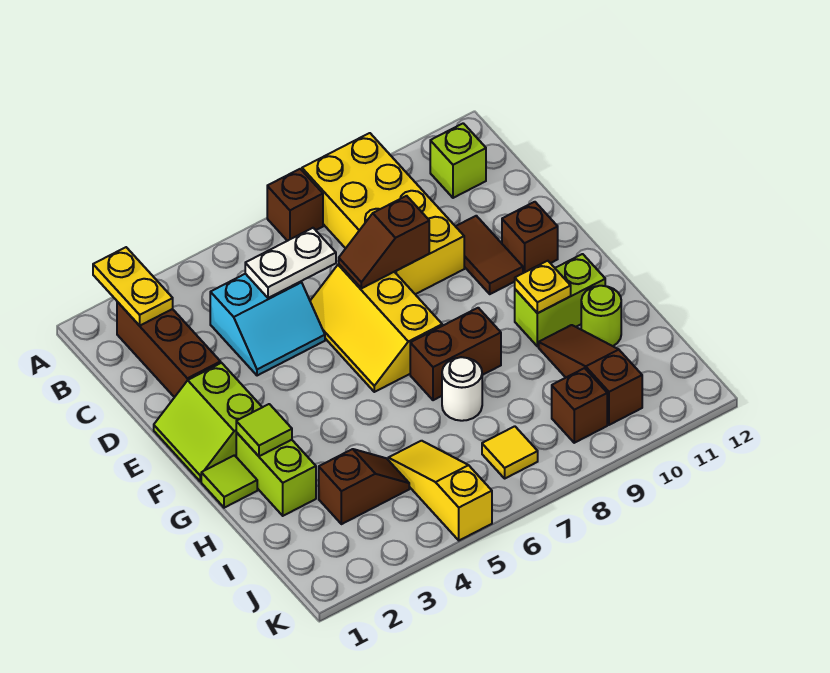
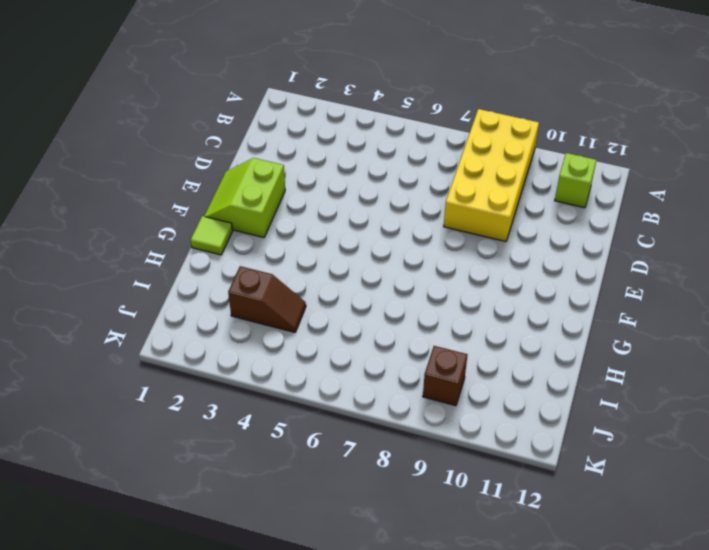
none -> brown 1x1 brick [267,169,323,241]
none -> brown 1x3 brick [117,302,221,397]
none -> cyan 2x2 slope [210,274,325,376]

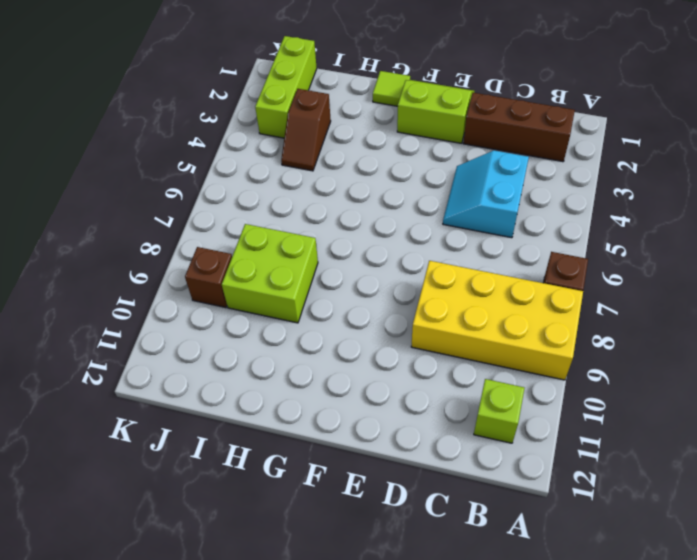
lime 2x2 brick [222,224,318,323] -> none
lime 1x3 brick [255,36,317,138] -> none
none -> yellow 2x3 slope [310,264,442,392]
none -> brown 1x2 tile [455,216,523,294]
none -> brown 1x1 brick [502,202,558,273]

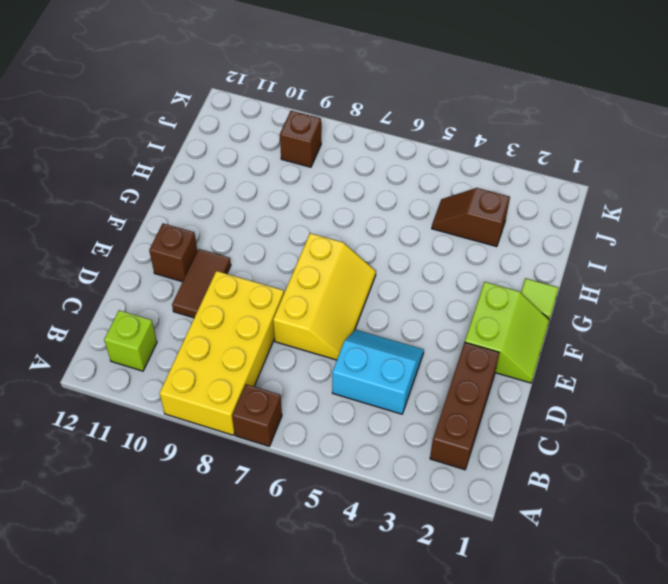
none -> lime 1x2 brick [236,432,316,516]
none -> brown 1x2 brick [410,308,501,400]
none -> lime 1x2 brick [515,254,605,347]

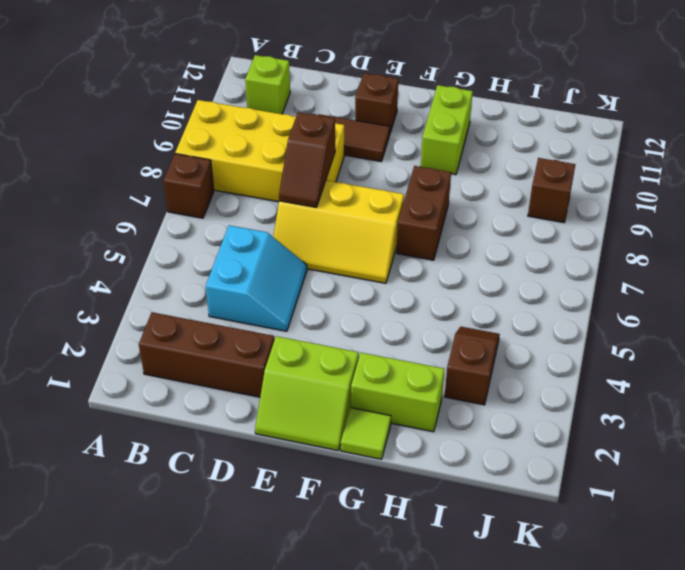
none -> white 1x1 round brick [442,357,482,421]
none -> brown 1x3 slope [539,325,642,425]
none -> lime 1x1 round brick [581,286,621,346]

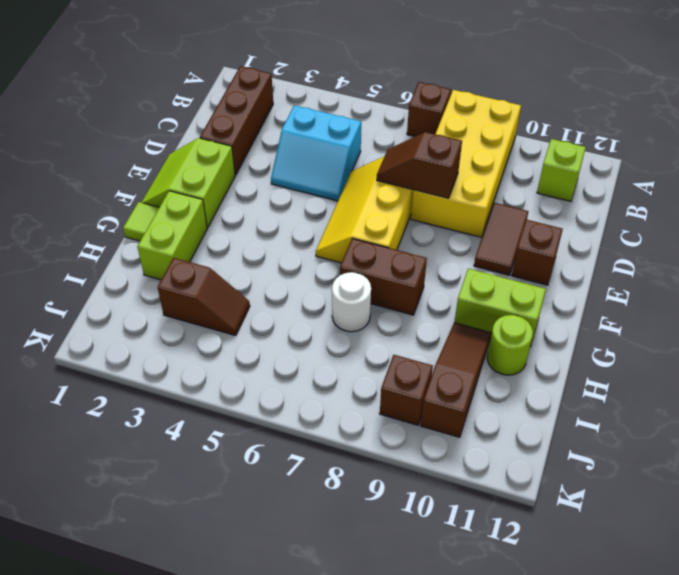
none -> yellow 1x3 slope [388,441,492,540]
none -> yellow 1x1 tile [482,426,538,478]
none -> yellow 1x2 plate [93,247,173,326]

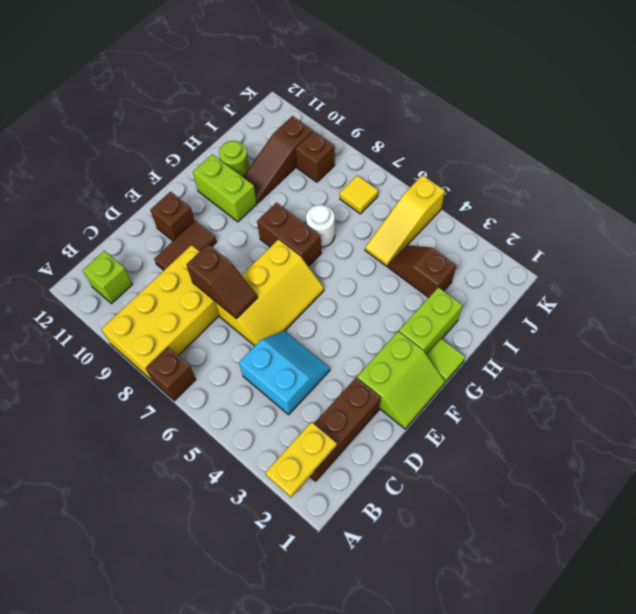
none -> white 1x2 plate [245,228,336,298]
none -> lime 1x1 tile [236,404,292,456]
none -> yellow 1x1 plate [515,261,571,313]

